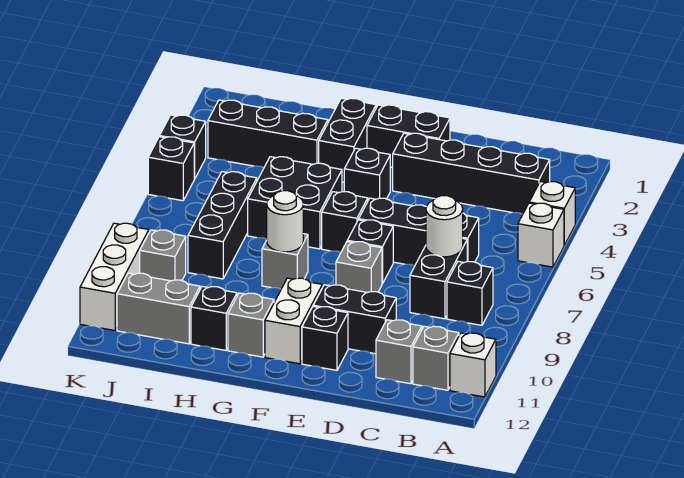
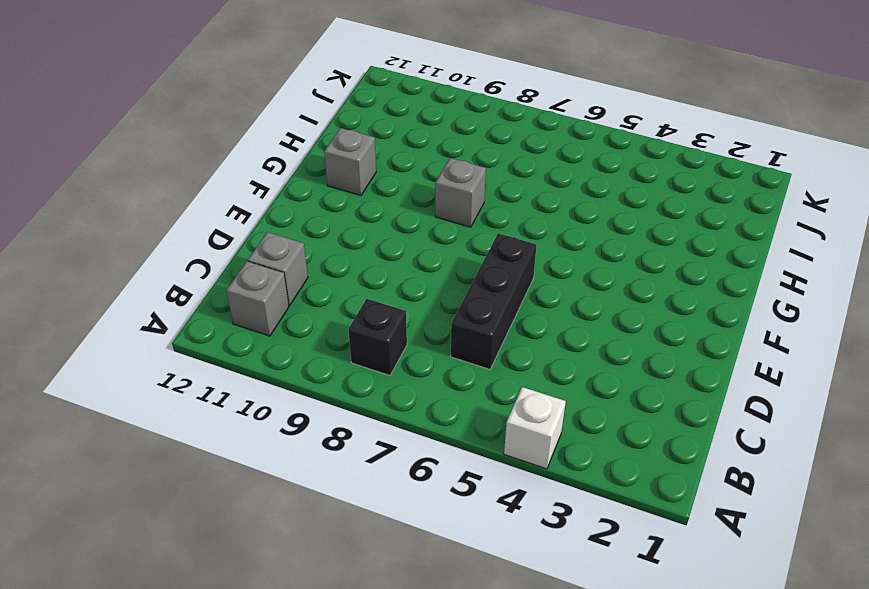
none -> white 1x1 brick [518,203,564,267]
none -> white 1x1 brick [450,333,496,397]
none -> black 1x4 brick [393,133,550,214]
none -> black 1x2 brick [410,239,467,319]

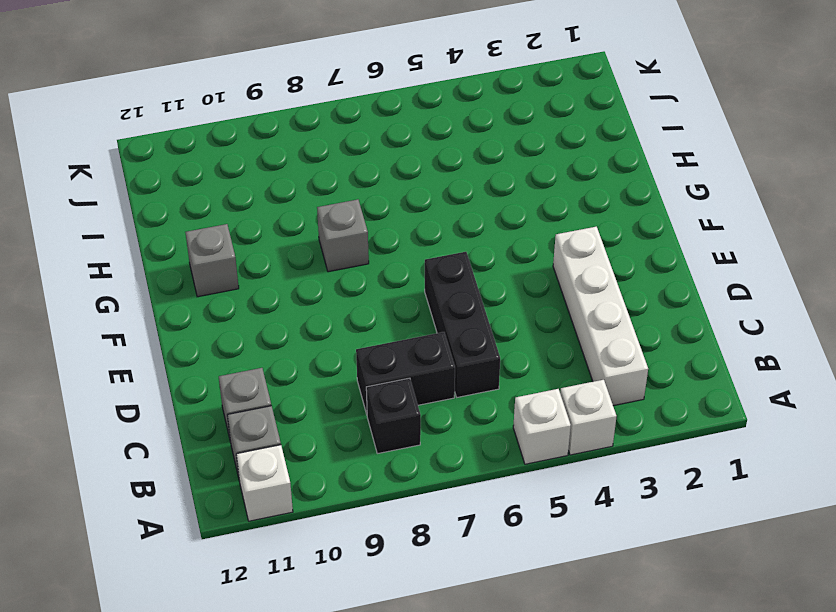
white 1x4 brick [553,227,648,406] -> black 1x4 brick [393,133,550,214]
none -> black 1x2 brick [313,285,396,354]
none -> black 1x2 brick [367,105,450,167]
none -> black 1x1 brick [347,220,393,284]
none -> grey 1x1 brick [336,242,382,292]

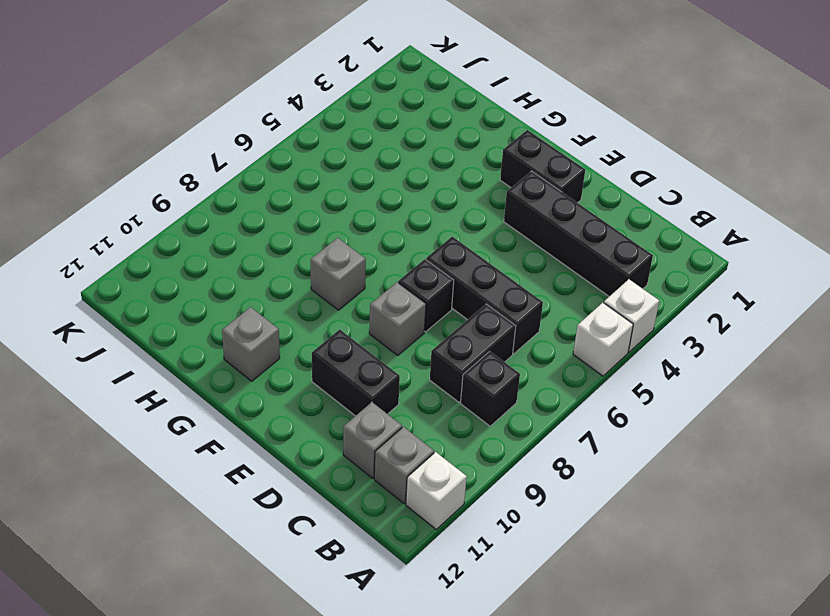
none -> black 1x1 brick [302,306,348,370]
none -> black 1x1 brick [344,148,390,200]
none -> black 1x1 brick [322,192,368,252]
none -> white 1x2 brick [265,278,322,364]

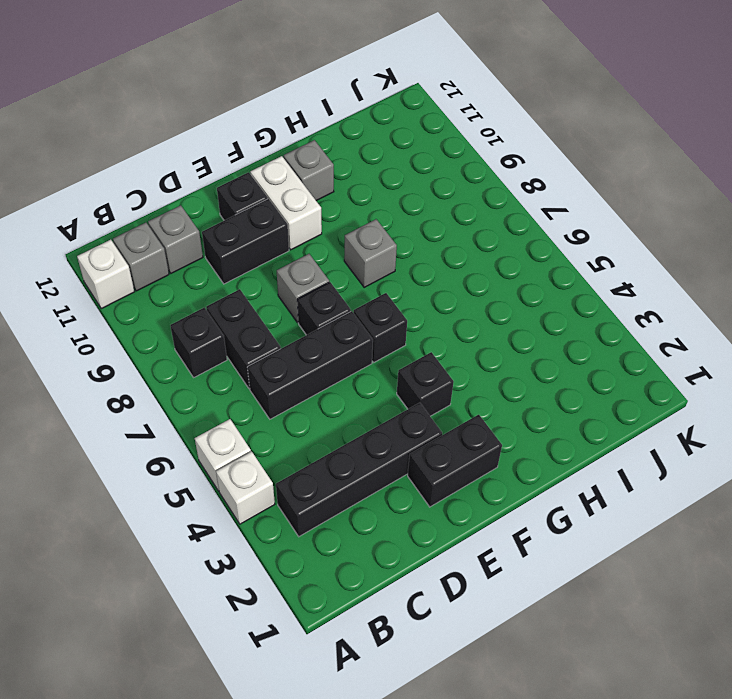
none -> black 1x2 brick [319,98,376,182]
none -> black 2x2 brick [248,157,342,249]
none -> black 1x3 brick [208,100,328,168]
none -> black 1x1 brick [191,287,237,350]

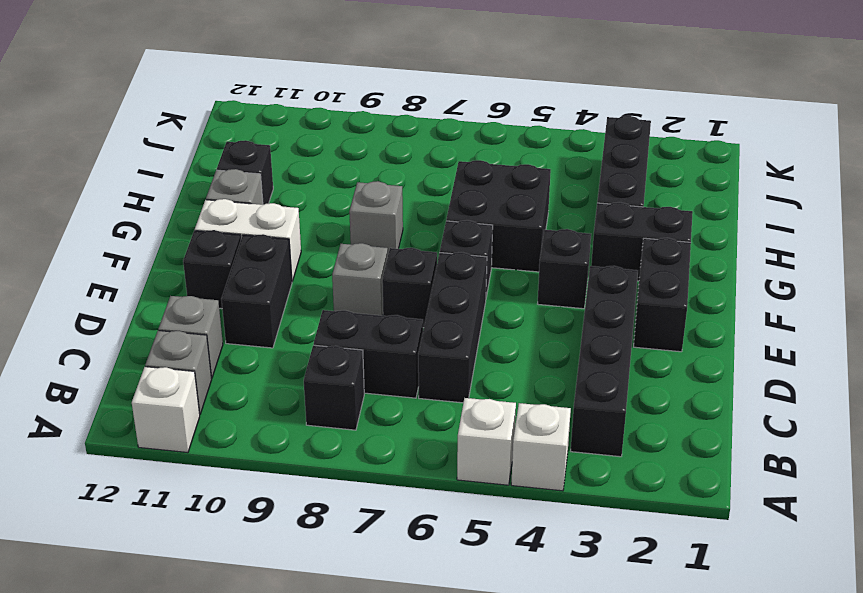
none -> black 1x3 brick [188,172,257,279]
none -> grey 1x2 brick [117,273,200,344]
none -> grey 1x1 brick [140,230,186,281]
none -> black 1x1 brick [160,115,206,179]

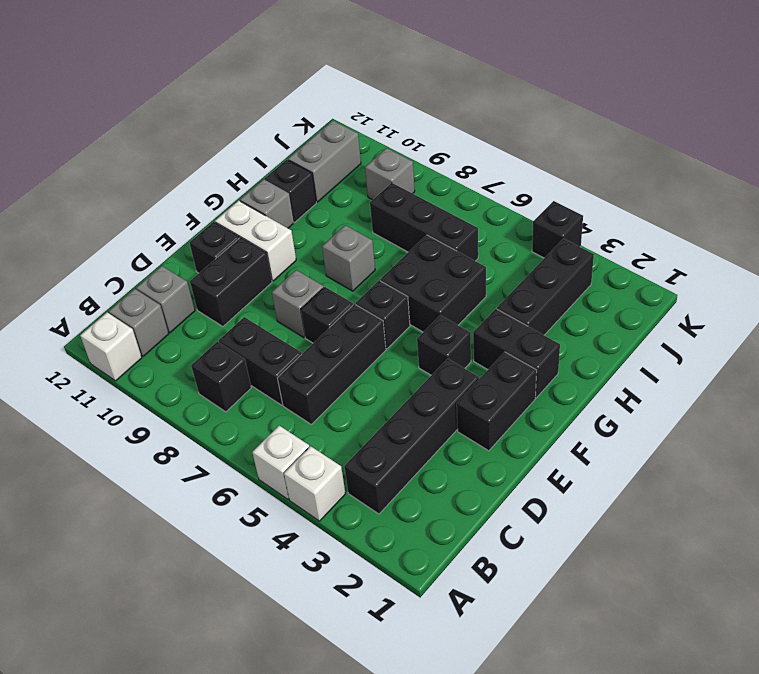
none -> black 1x1 brick [148,137,194,201]
none -> white 1x3 brick [80,223,149,331]
none -> white 1x1 round brick [426,196,463,257]
none -> white 1x1 round brick [267,191,303,252]

